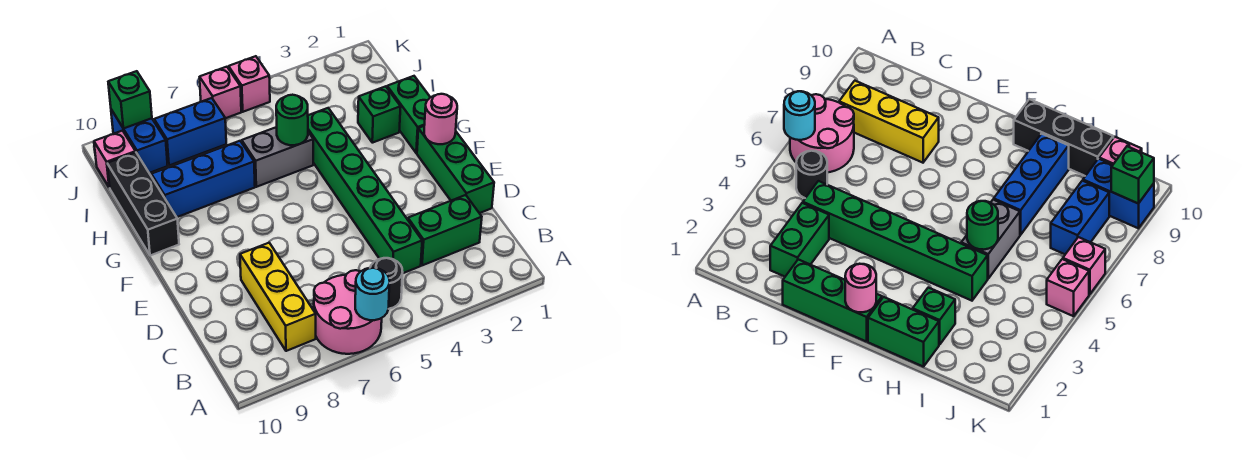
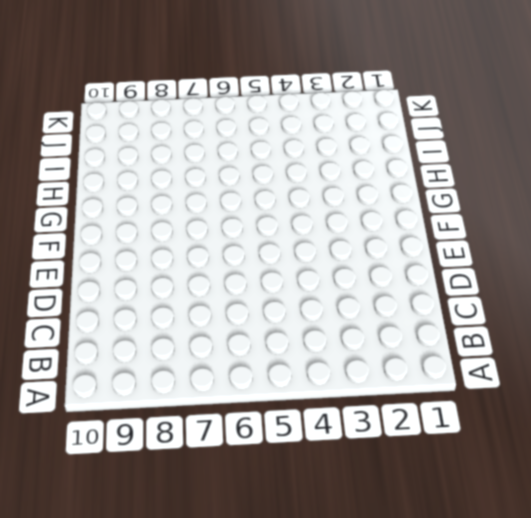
none -> pink 2x2 round brick [314,270,382,354]
none -> black 1x1 round brick [370,258,403,309]
none -> yellow 1x3 brick [240,243,316,351]

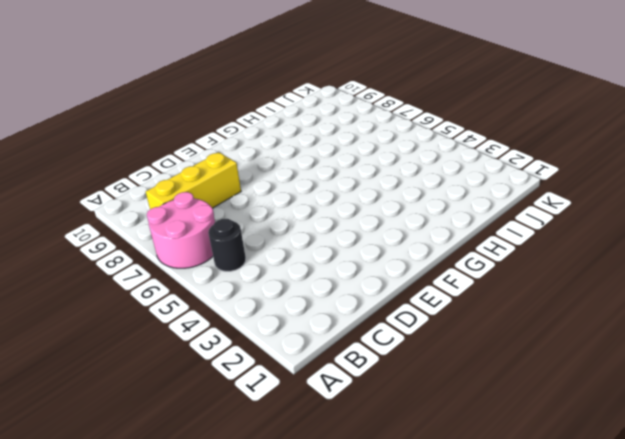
none -> green 1x2 brick [408,195,482,265]
none -> green 1x6 brick [308,108,422,273]
none -> green 1x3 brick [417,126,494,213]

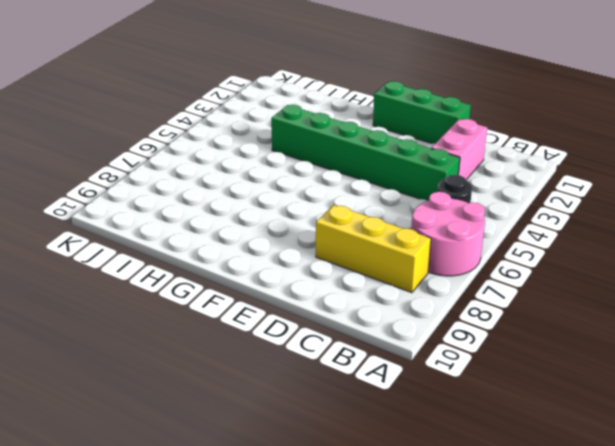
pink 1x2 brick [431,119,487,180] -> green 1x2 brick [408,195,482,265]
none -> green 1x2 brick [387,76,430,153]
none -> black 1x3 brick [107,152,179,256]
none -> green 1x1 brick [358,86,401,143]

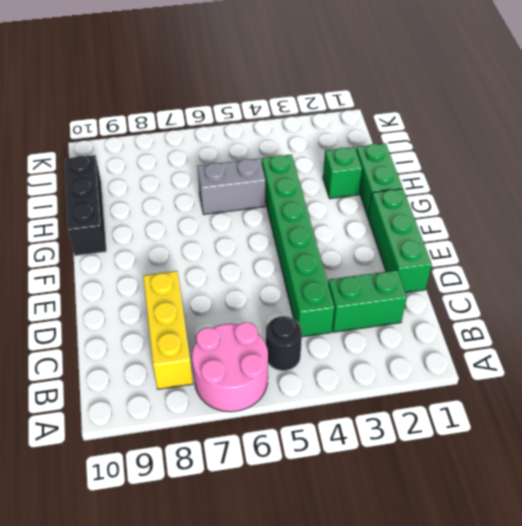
none -> blue 1x3 brick [151,141,255,217]
none -> blue 1x2 brick [154,98,226,166]
none -> blue 1x2 brick [111,110,168,173]

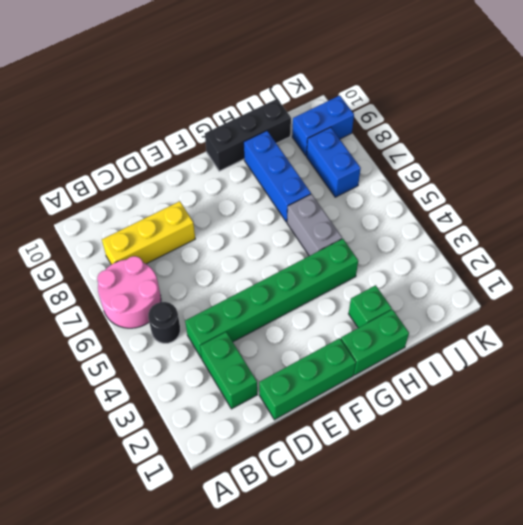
none -> pink 1x1 brick [94,131,136,188]
none -> pink 1x1 brick [229,56,270,112]
none -> pink 1x1 brick [200,67,241,118]

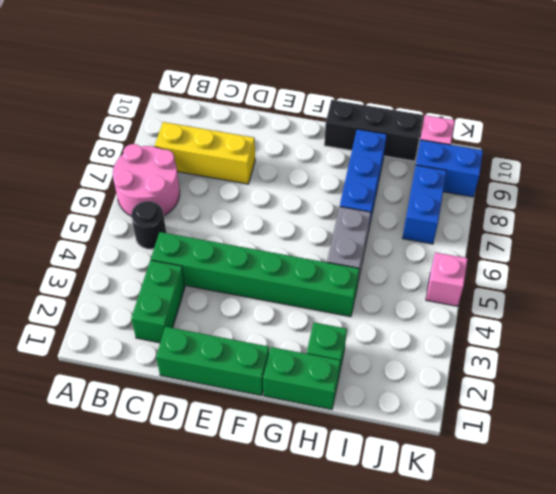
none -> pink 1x1 brick [200,67,241,118]
none -> cyan 1x1 round brick [355,268,390,320]
none -> pink 1x1 round brick [424,94,457,144]

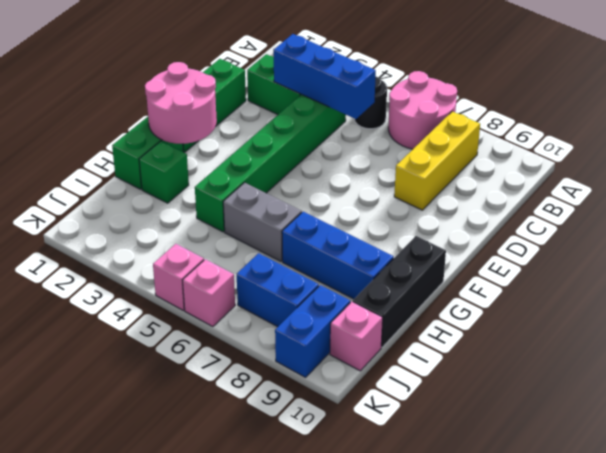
blue 1x3 brick [274,34,376,119] -> none
pink 2x2 round brick [145,62,217,144] -> pink 1x1 round brick [424,94,457,144]
none -> cyan 1x1 round brick [355,268,390,320]
none -> green 1x1 round brick [276,95,308,145]
none -> green 1x1 brick [108,71,152,129]

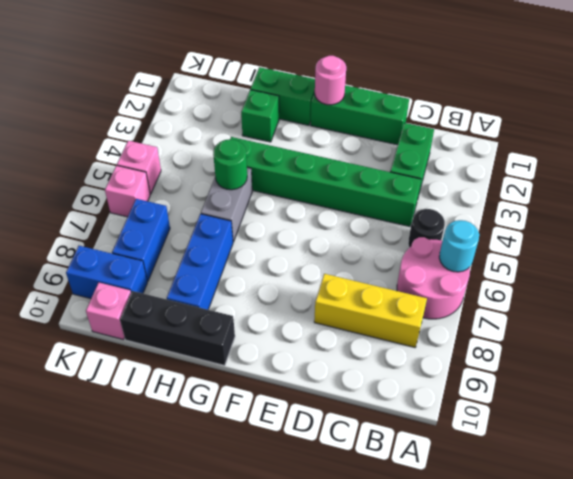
none -> green 1x1 brick [108,71,152,129]

